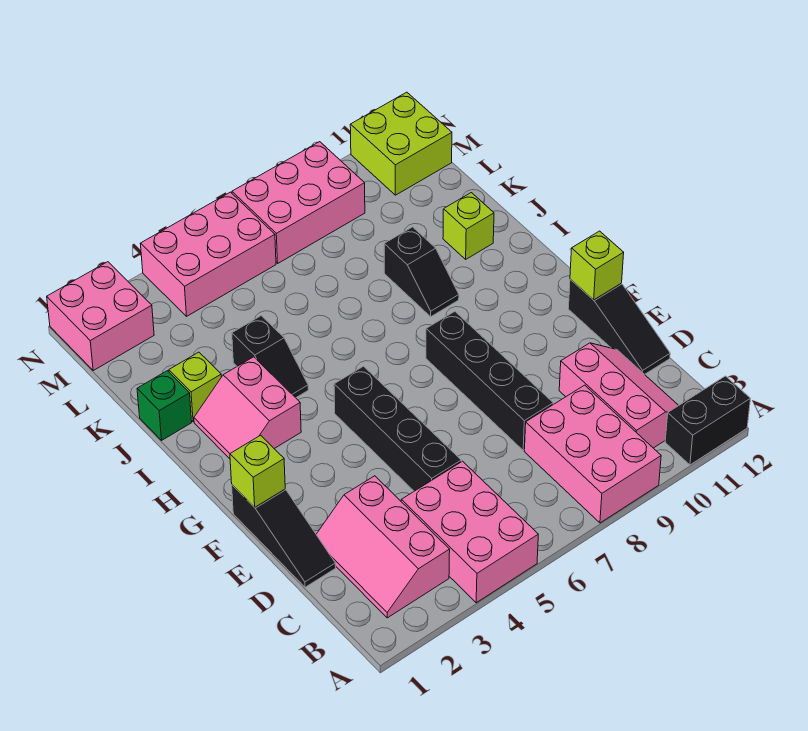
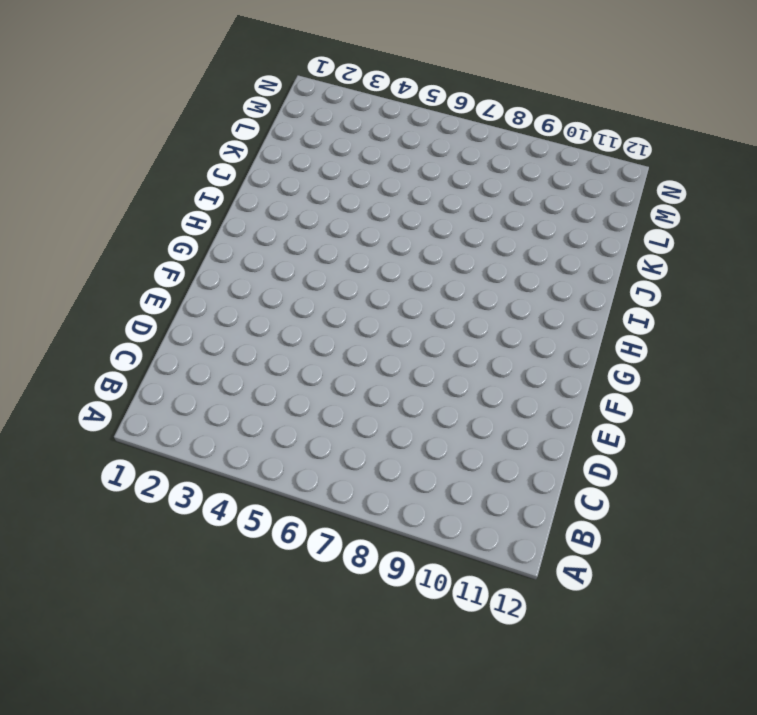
none -> pink 2x3 brick [401,461,538,603]
none -> pink 2x3 brick [524,385,661,523]
none -> black 1x2 brick [665,376,750,465]

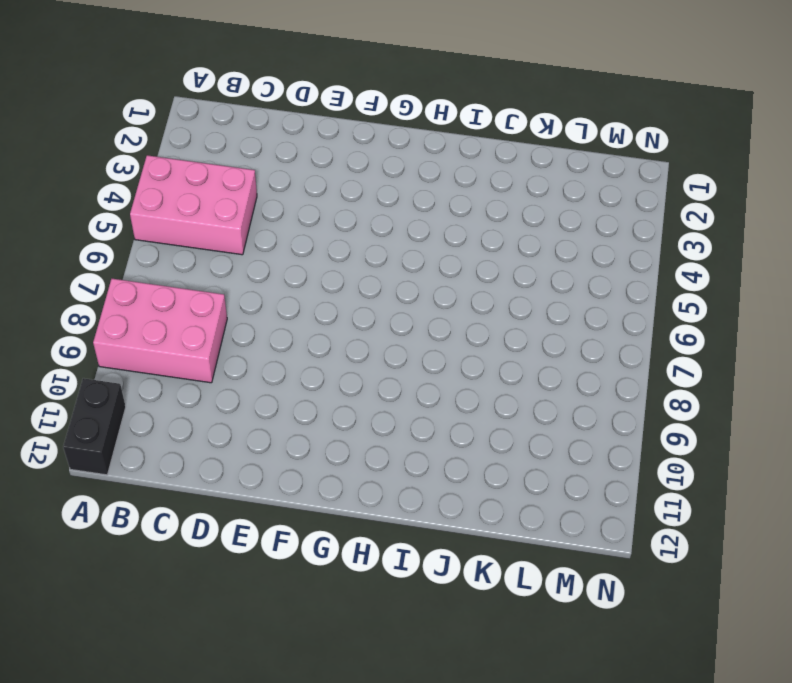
none -> pink 2x3 slope [316,476,450,618]
none -> pink 2x3 slope [559,343,679,448]
none -> black 1x3 slope [232,485,336,587]

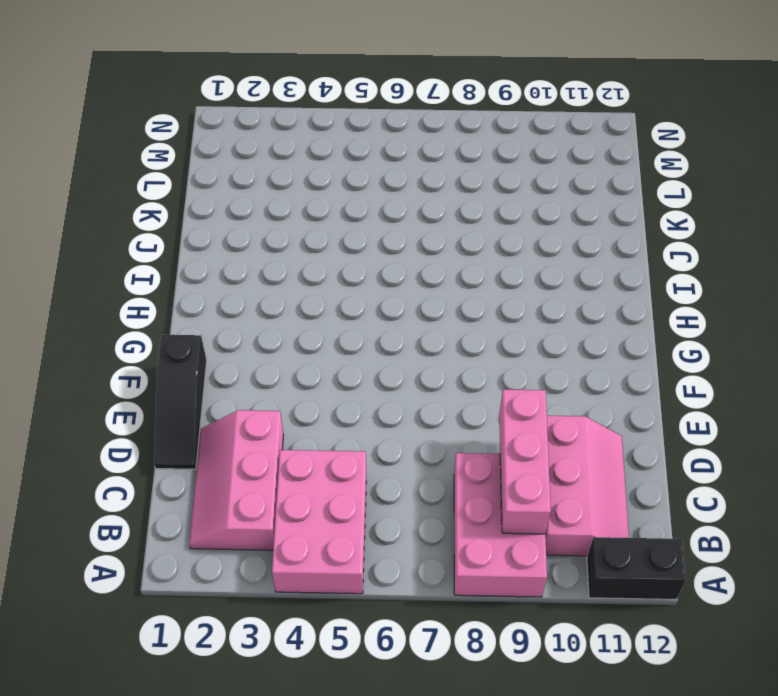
pink 1x3 brick [499,389,551,534] -> none
none -> black 1x4 brick [334,366,461,491]
none -> black 1x4 brick [426,311,553,450]
none -> black 1x3 slope [568,279,670,374]

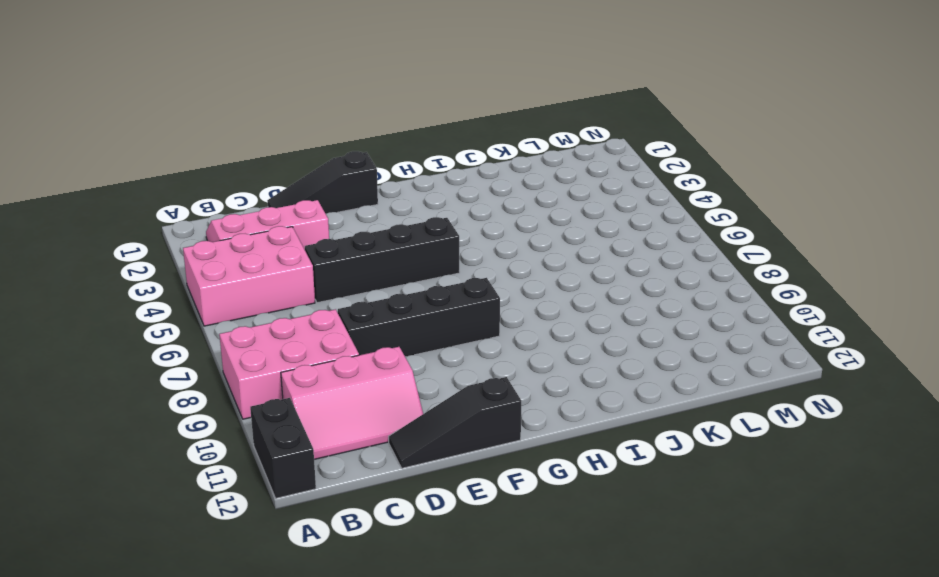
none -> pink 2x2 slope [194,357,301,459]
none -> black 1x2 slope [232,316,308,398]
none -> black 1x2 slope [384,227,459,317]

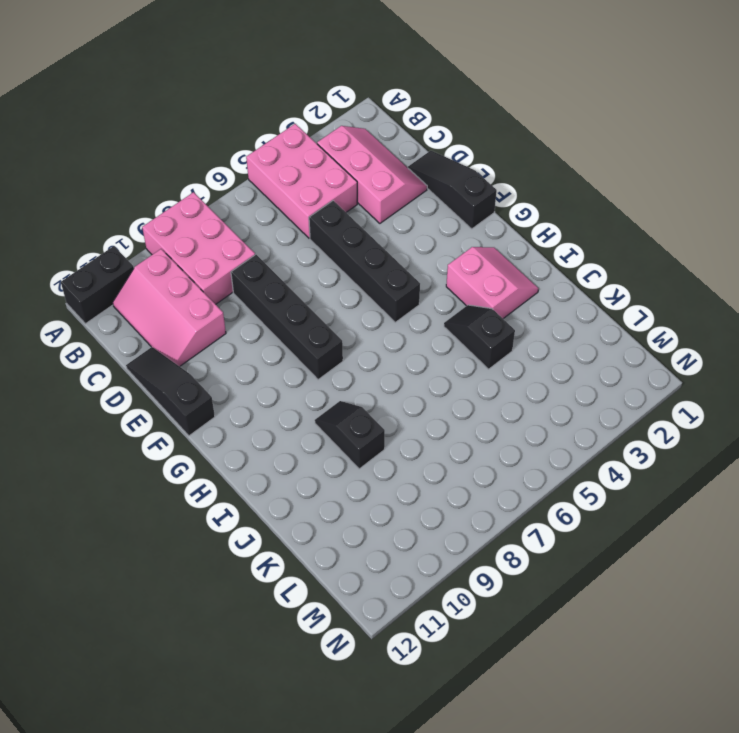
none -> green 1x1 brick [137,371,192,440]
none -> lime 1x1 brick [169,352,221,422]
none -> lime 1x1 brick [443,193,494,259]

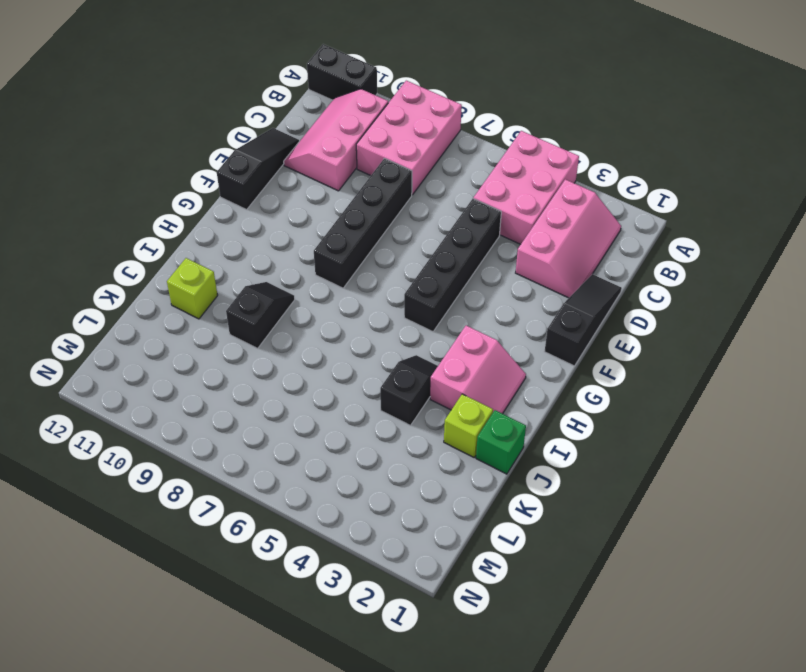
none -> pink 2x2 brick [47,262,154,370]
none -> pink 2x3 brick [140,192,276,316]
none -> pink 2x3 brick [232,142,365,263]

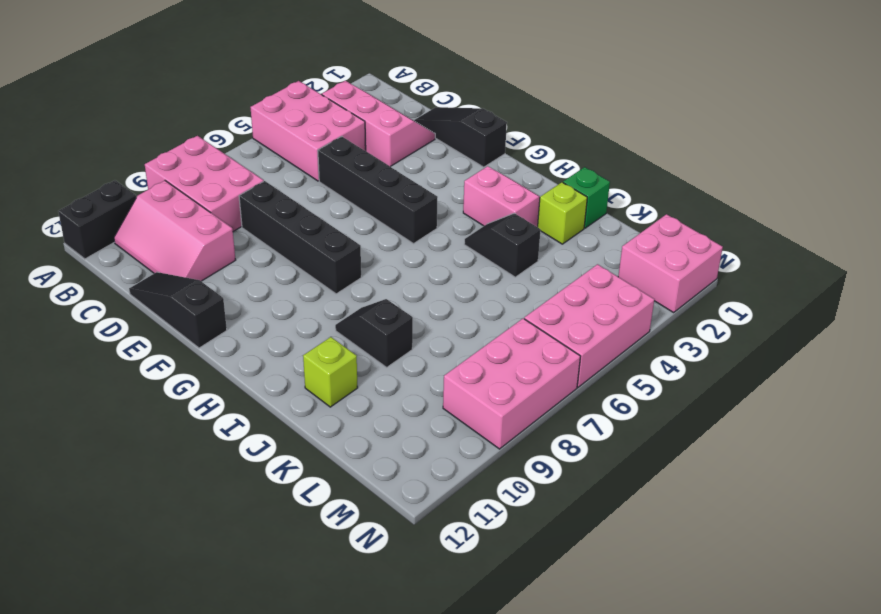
none -> lime 2x2 brick [350,92,452,195]
none -> lime 1x1 brick [230,435,285,507]
none -> lime 1x1 brick [570,231,624,300]

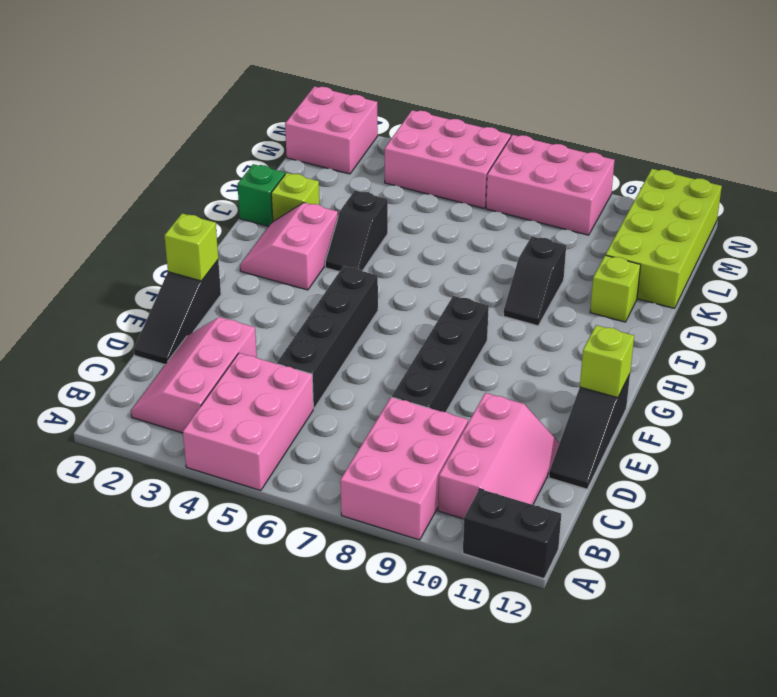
lime 2x4 brick [606,169,722,308] -> lime 2x2 brick [350,92,452,195]

